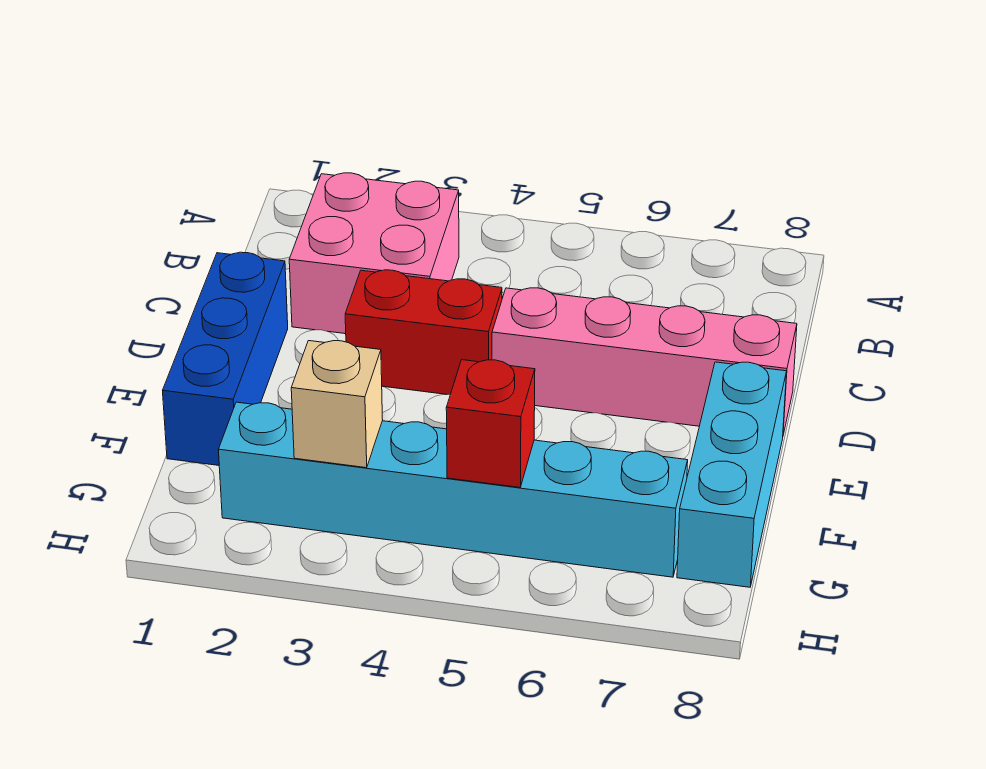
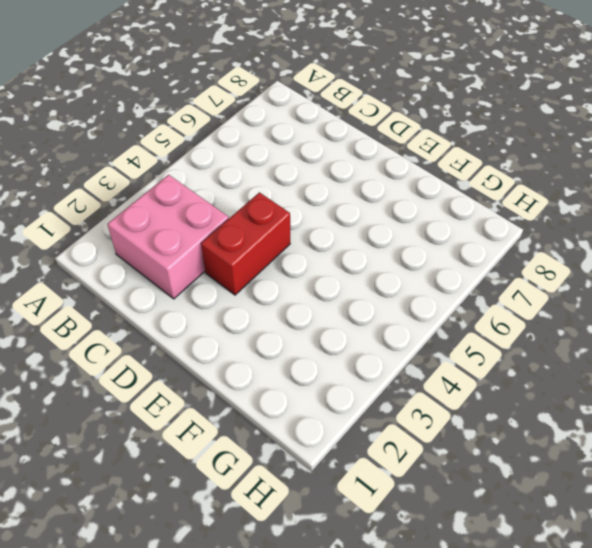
none -> blue 1x3 brick [163,252,288,465]
none -> pink 1x4 brick [492,288,797,434]

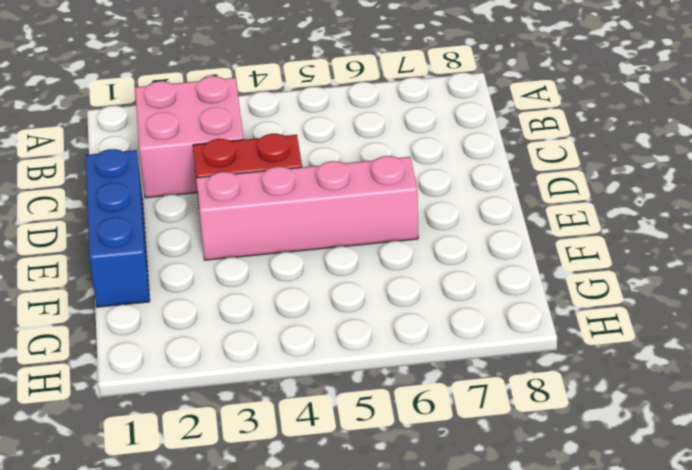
pink 1x4 brick [196,156,418,260] -> pink 1x4 brick moved to [492,288,797,434]
none -> cyan 1x3 brick [677,362,787,587]
none -> cyan 1x6 brick [218,402,688,577]

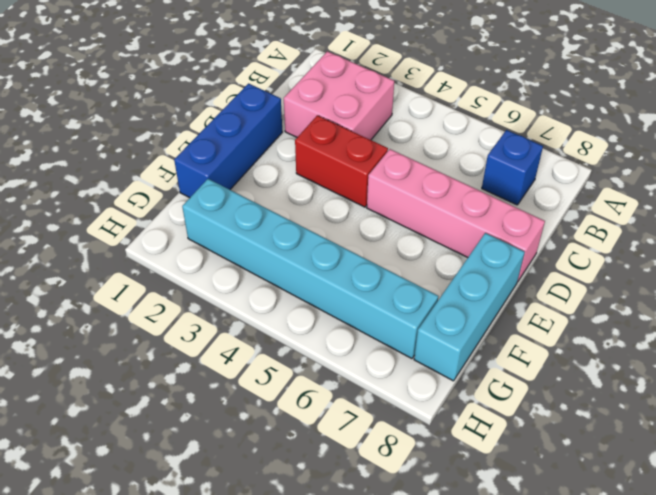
blue 1x1 brick [482,130,543,205] -> none
none -> tan 1x1 brick [291,341,383,468]
none -> red 1x1 brick [446,360,535,487]

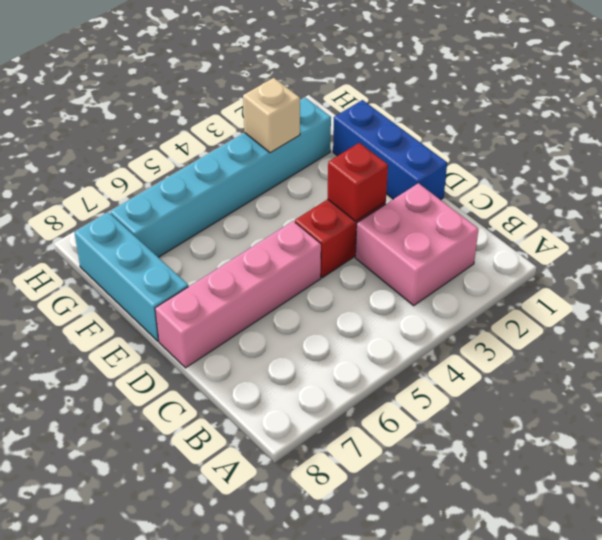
red 1x1 brick [328,143,388,221] -> red 1x1 brick moved to [446,360,535,487]

